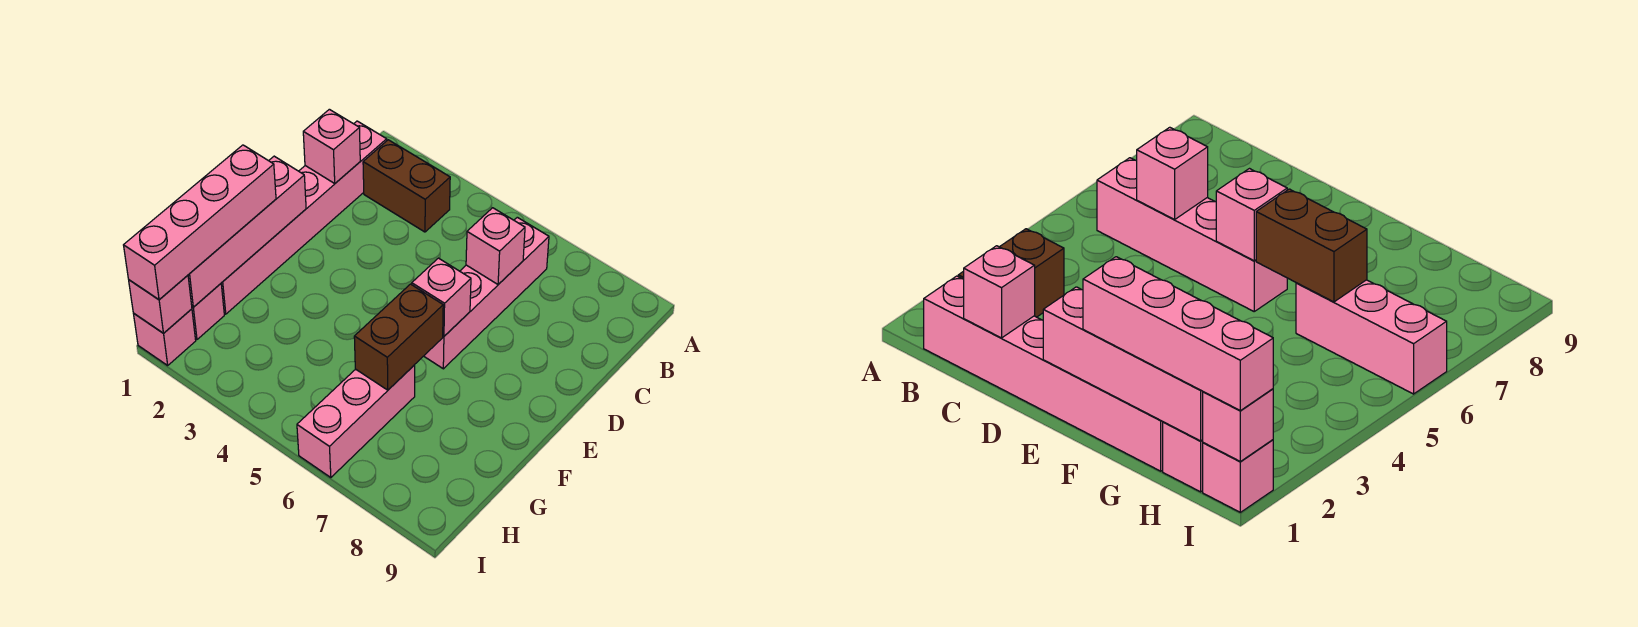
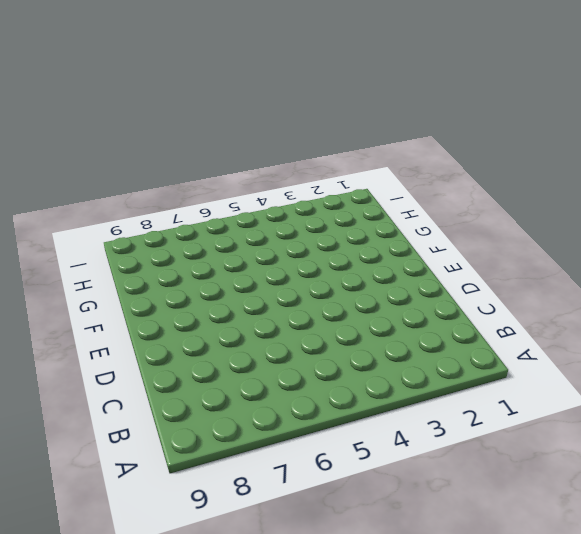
none -> pink 1x6 brick [221,121,387,314]
none -> brown 1x2 brick [363,140,450,232]
none -> pink 1x4 brick [424,217,549,369]

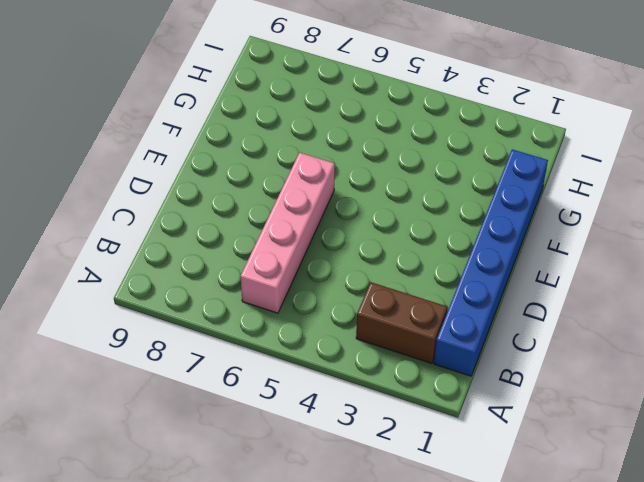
blue 1x6 brick [434,149,548,376] -> pink 1x6 brick [221,121,387,314]
none -> pink 1x3 brick [297,365,415,478]
none -> pink 1x1 brick [192,284,224,340]
none -> pink 1x1 brick [133,309,196,365]

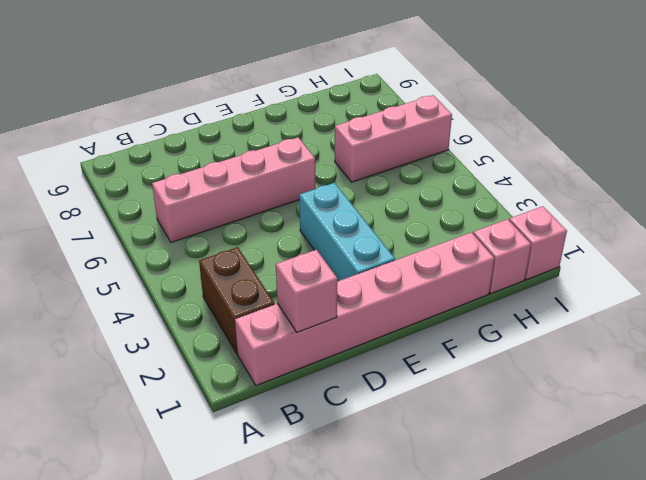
cyan 1x3 brick [299,183,395,281] -> none
none -> pink 1x1 brick [466,208,525,284]
none -> pink 1x4 brick [188,156,306,307]
none -> pink 1x1 brick [412,258,471,336]

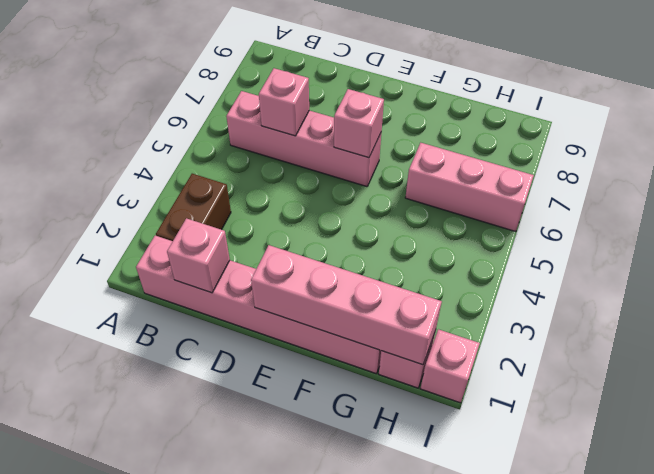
none -> brown 1x2 brick [354,284,443,390]
none -> pink 1x1 brick [129,275,192,333]
none -> pink 1x4 brick [124,145,276,300]

